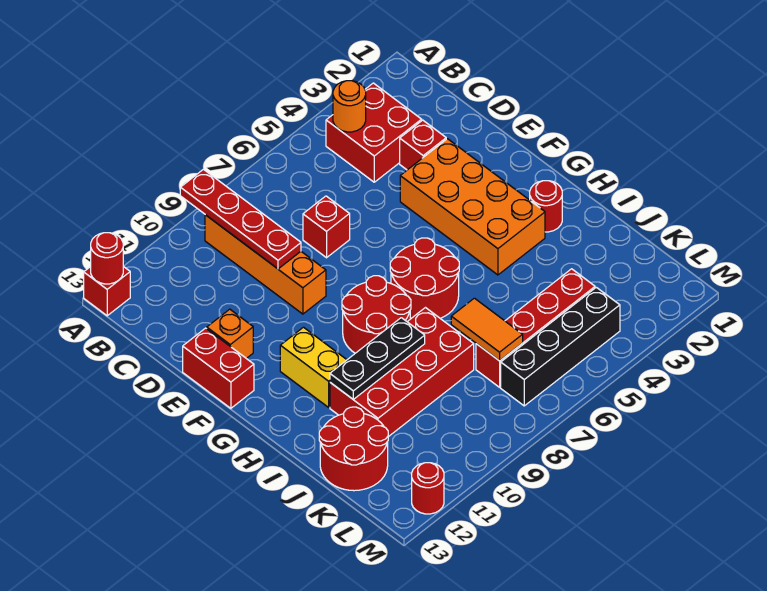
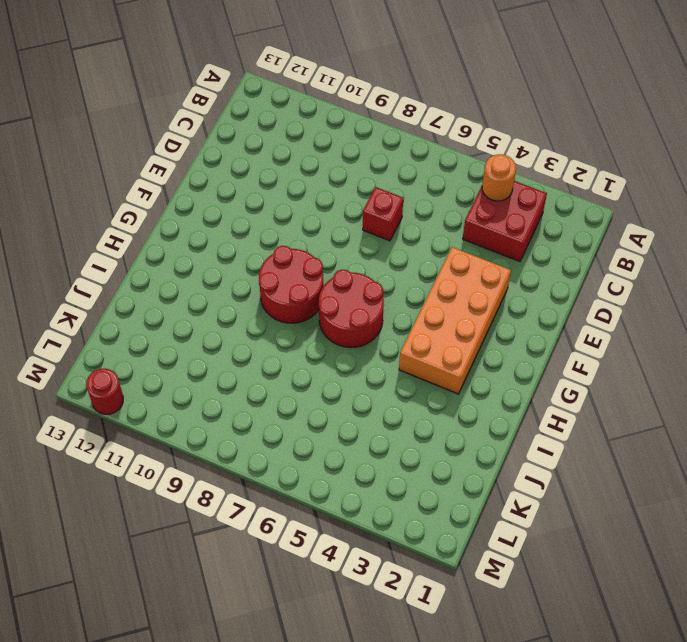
none -> red 1x1 brick [84,266,130,316]
none -> orange 1x4 brick [205,215,326,314]
none -> red 1x1 brick [400,120,446,170]

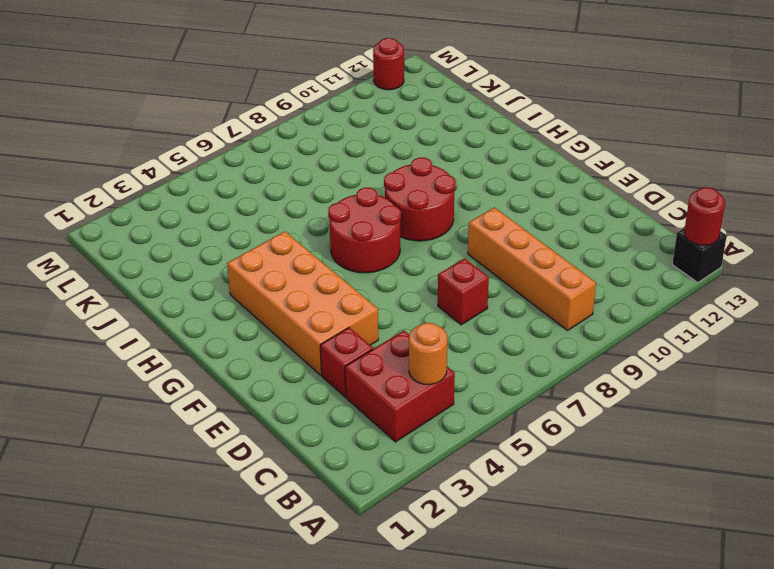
black 1x1 brick [672,228,727,282] -> red 1x1 brick [84,266,130,316]
none -> orange 1x1 brick [207,309,253,358]
none -> red 1x2 brick [183,328,254,408]
none -> yellow 1x2 brick [280,327,347,407]

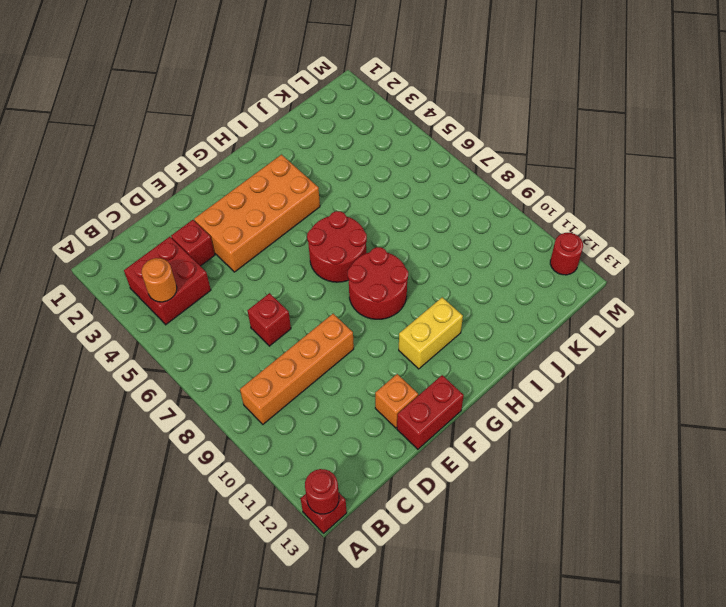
none -> red 1x1 round brick [530,181,562,232]
none -> red 2x4 brick [330,308,474,437]
none -> red 2x2 round brick [319,407,388,491]

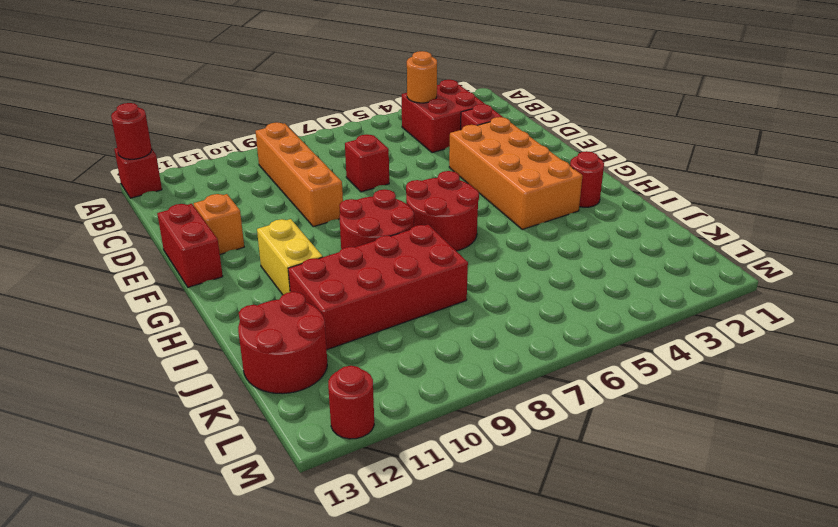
none -> red 1x4 brick [476,269,595,387]
none -> black 1x4 brick [501,287,620,406]
none -> red 1x4 plate [180,169,301,269]

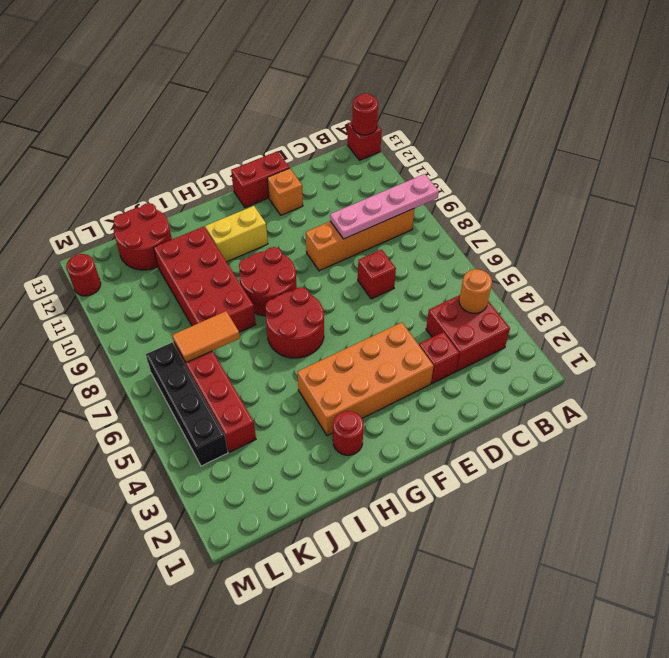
pink 1x4 plate [330,174,439,239] -> red 1x4 plate [180,169,301,269]
none -> black 1x3 plate [330,318,425,399]

